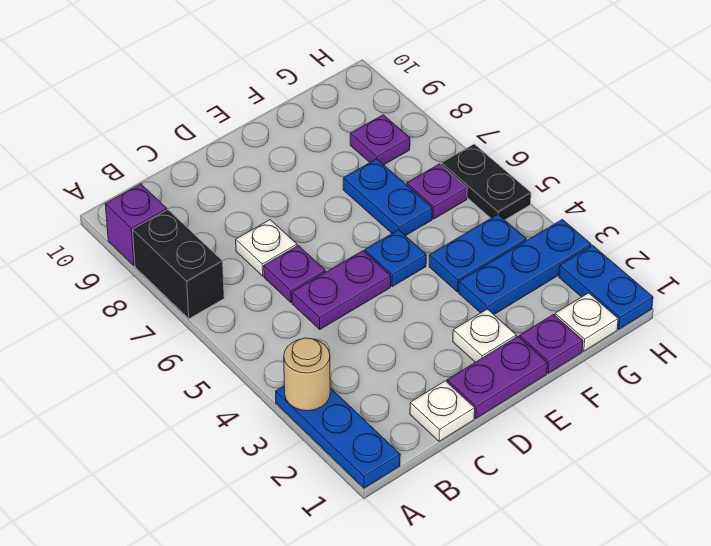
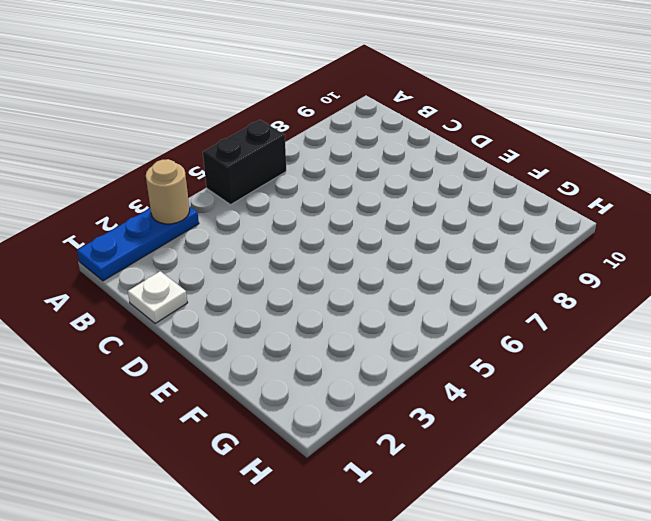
black 1x2 brick [203,120,286,205] -> black 1x2 brick moved to [133,210,224,319]
none -> purple 1x1 brick [105,184,167,266]
none -> purple 1x2 plate [292,251,391,329]
none -> purple 1x1 plate [264,246,326,303]

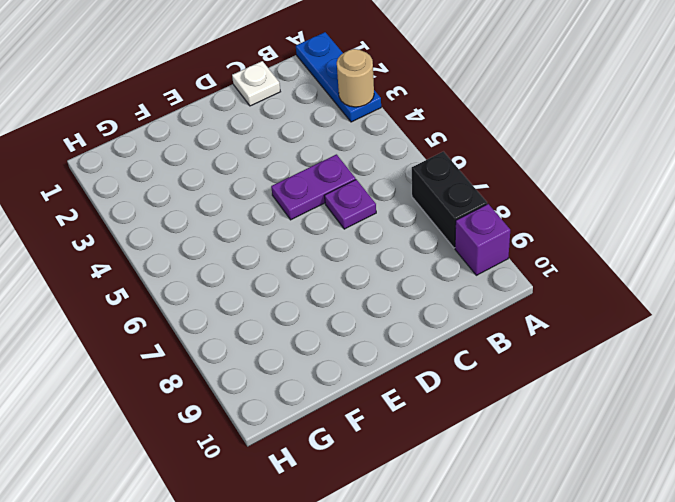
none -> white 1x1 plate [236,220,297,276]
none -> purple 1x2 plate [447,337,547,418]
none -> white 1x1 plate [453,309,516,362]

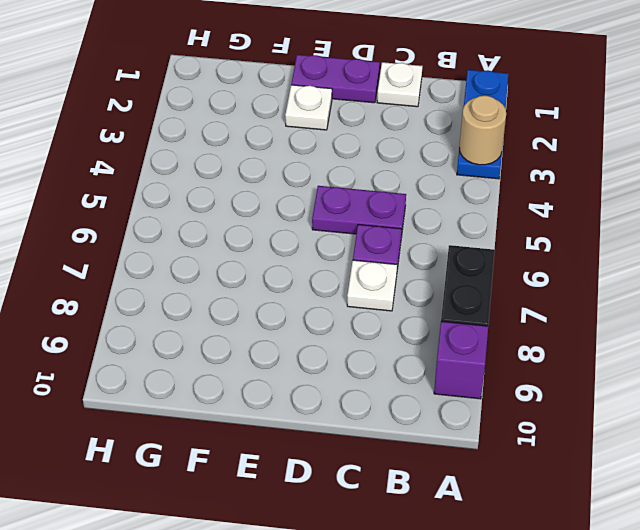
none -> blue 1x1 plate [365,230,426,286]
none -> purple 1x1 plate [520,315,583,373]
none -> blue 1x3 plate [459,219,591,314]

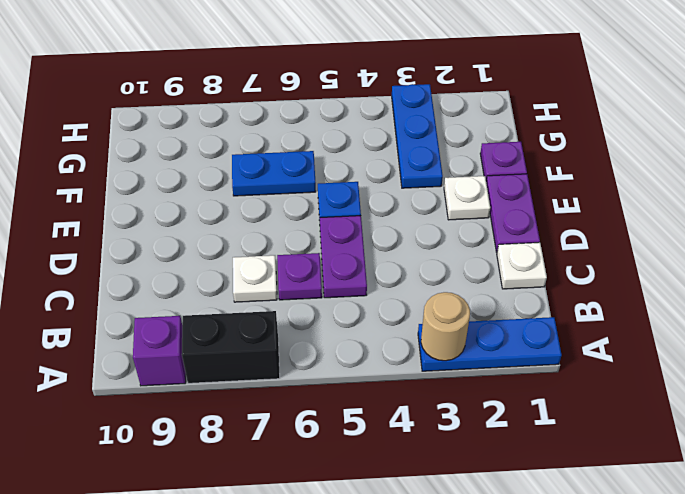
none -> blue 1x2 plate [429,215,526,292]
none -> white 1x1 plate [555,293,618,351]
none -> purple 1x1 plate [407,164,467,219]

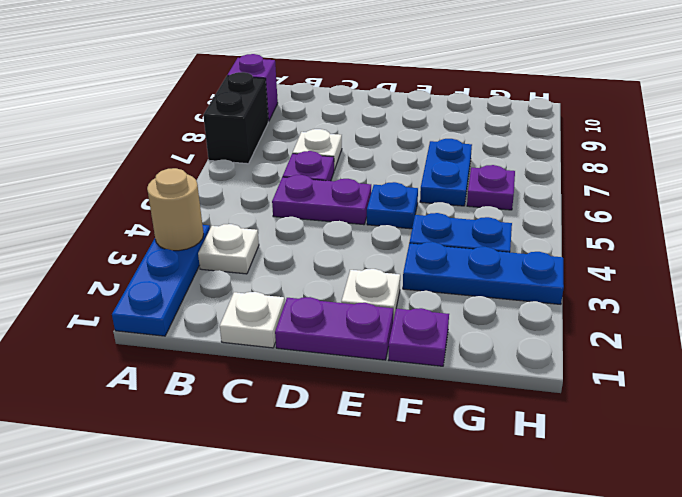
white 1x1 plate [198,224,259,274] -> white 1x1 plate moved to [555,293,618,351]
none -> purple 1x1 plate [350,115,410,165]
none -> blue 1x2 plate [559,245,653,329]
none -> black 1x2 plate [441,144,531,220]

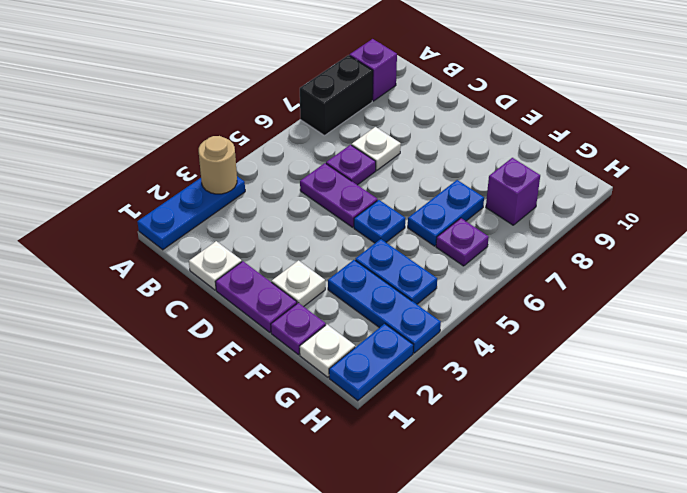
purple 1x1 brick [486,158,540,225] -> purple 1x1 plate [350,115,410,165]
none -> black 1x2 plate [441,144,531,220]

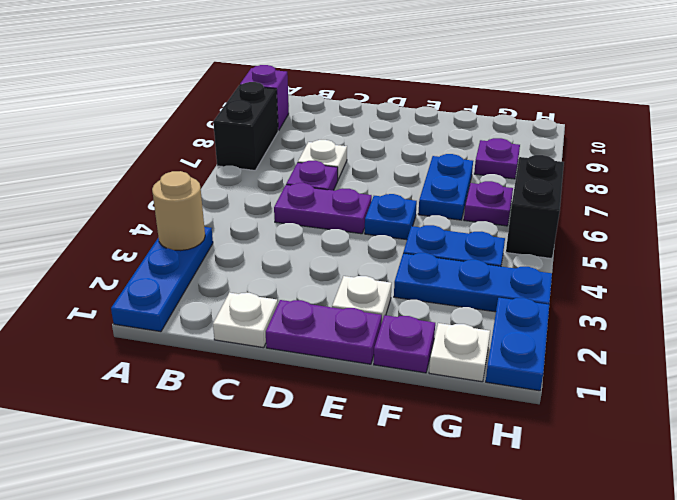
black 1x2 brick [506,155,564,259] -> black 1x2 plate [441,144,531,220]

